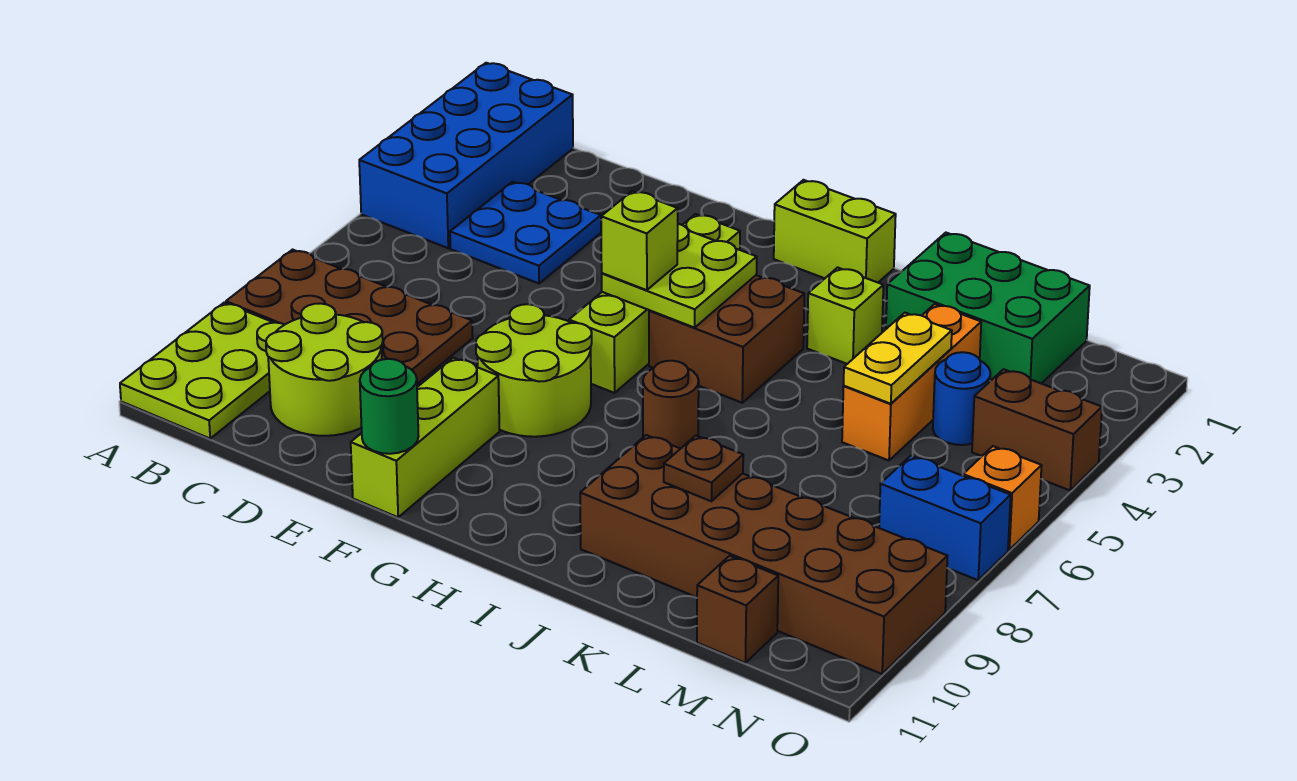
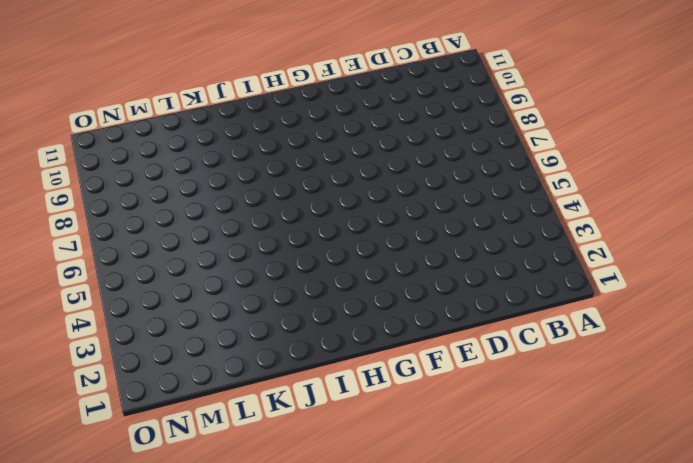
none -> blue 2x4 brick [359,63,573,248]
none -> brown 2x4 plate [226,250,473,384]
none -> lime 2x3 plate [120,303,284,438]

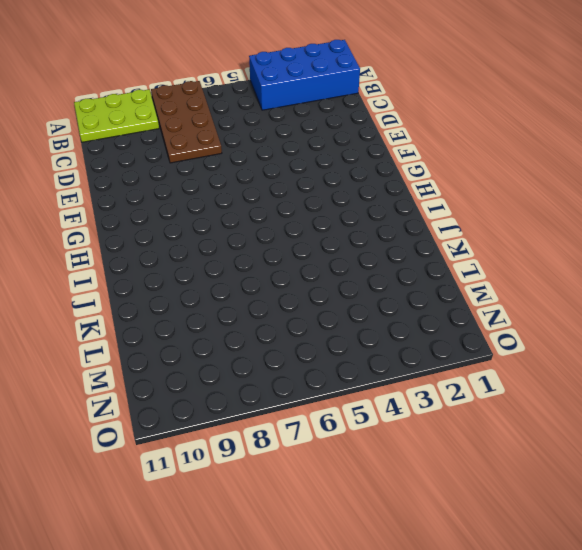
none -> blue 2x2 plate [450,182,601,283]
none -> lime 2x2 round brick [266,303,383,436]
none -> lime 2x2 round brick [476,304,592,437]

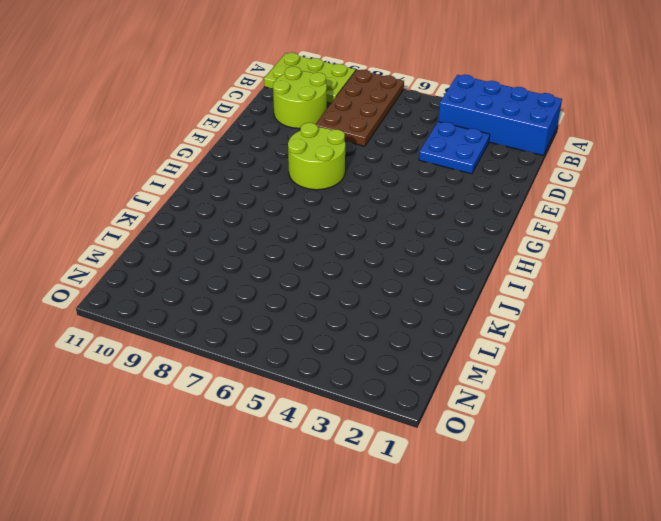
none -> lime 1x3 brick [351,358,500,517]
none -> lime 1x4 brick [569,214,740,393]
none -> lime 1x2 brick [774,180,896,282]

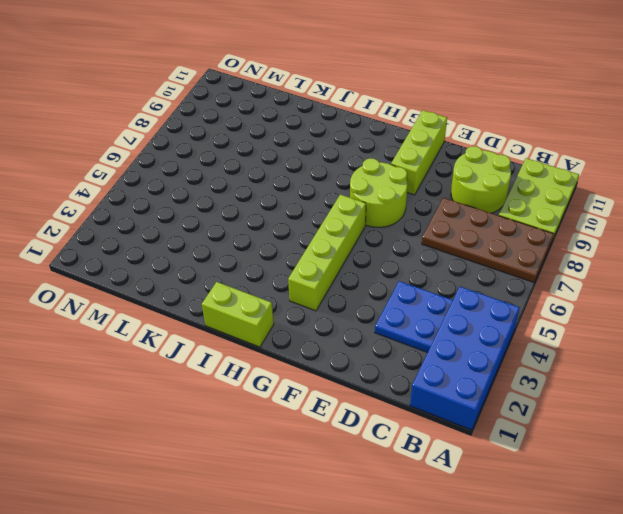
none -> brown 2x2 brick [649,275,804,403]
none -> brown 1x1 round brick [643,361,699,449]
none -> lime 1x1 brick [807,268,883,364]

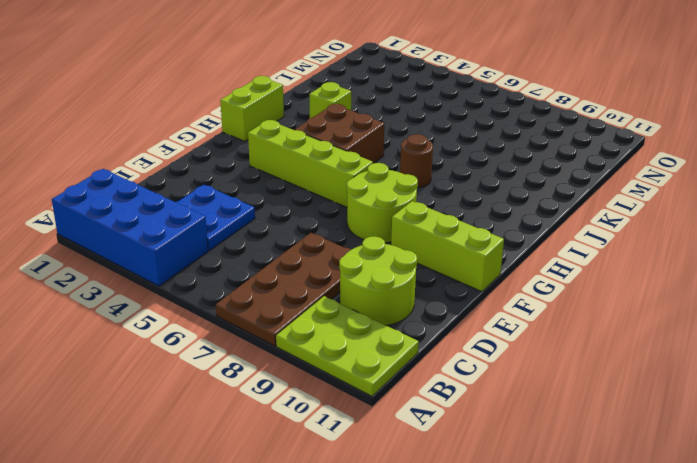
none -> brown 2x6 brick [580,435,948,674]
none -> green 2x3 brick [886,233,1090,384]
none -> orange 1x3 brick [842,304,981,460]

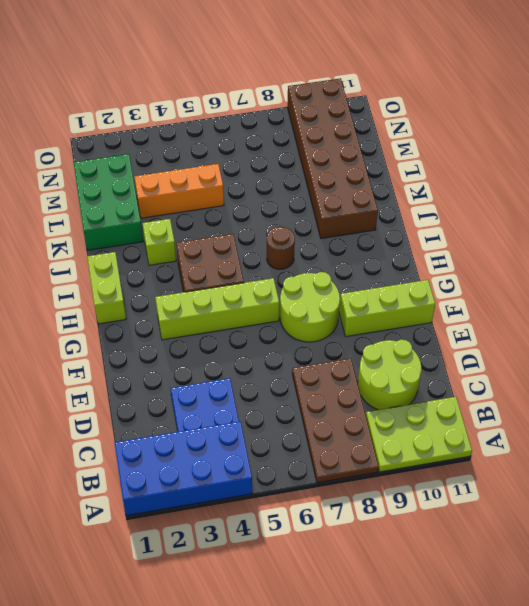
none -> blue 1x1 round brick [933,352,990,445]
none -> brown 1x1 brick [697,556,778,663]
none -> brown 1x2 brick [972,369,1102,490]

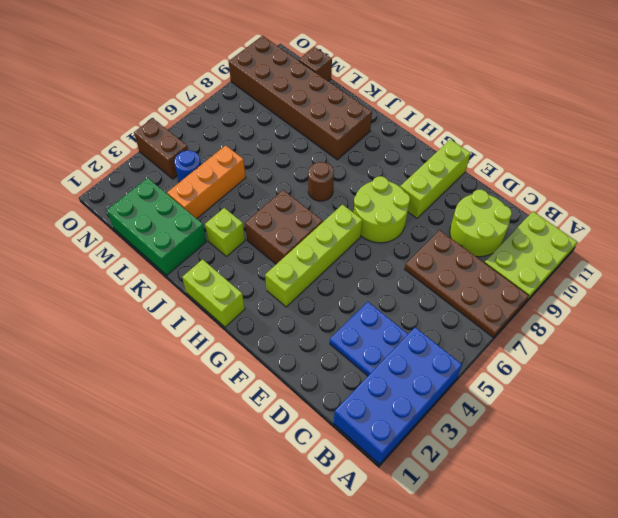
none -> blue 1x2 brick [879,456,1011,580]
none -> orange 1x1 brick [963,446,1042,550]
none -> green 1x1 round brick [360,359,418,454]

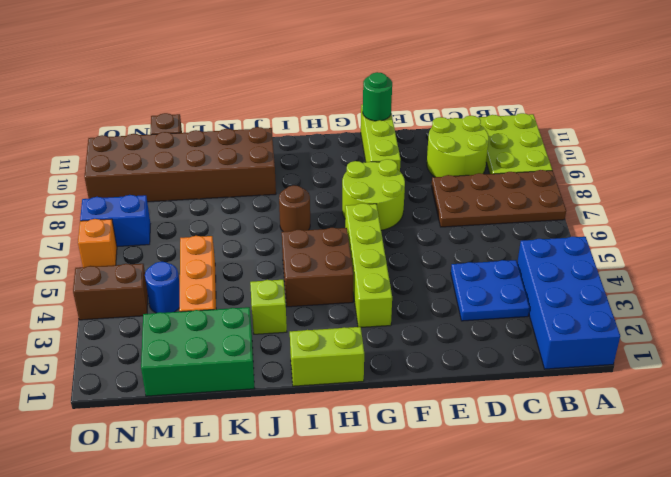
none -> lime 2x2 plate [602,224,757,328]
none -> brown 1x1 plate [664,436,743,501]
none -> yellow 1x2 plate [844,313,952,404]

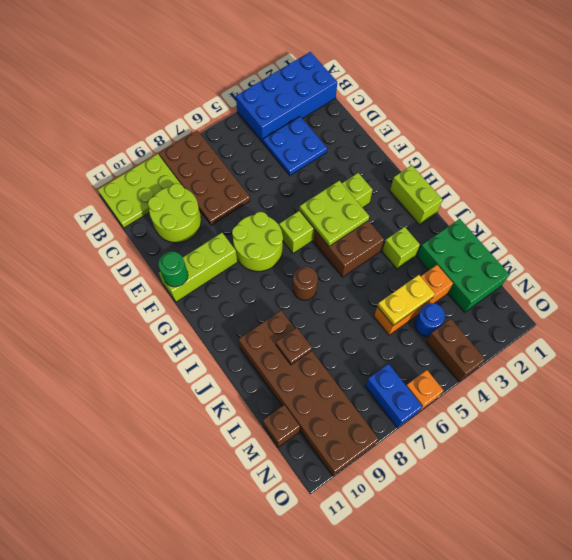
none -> lime 1x1 brick [601,191,678,290]

